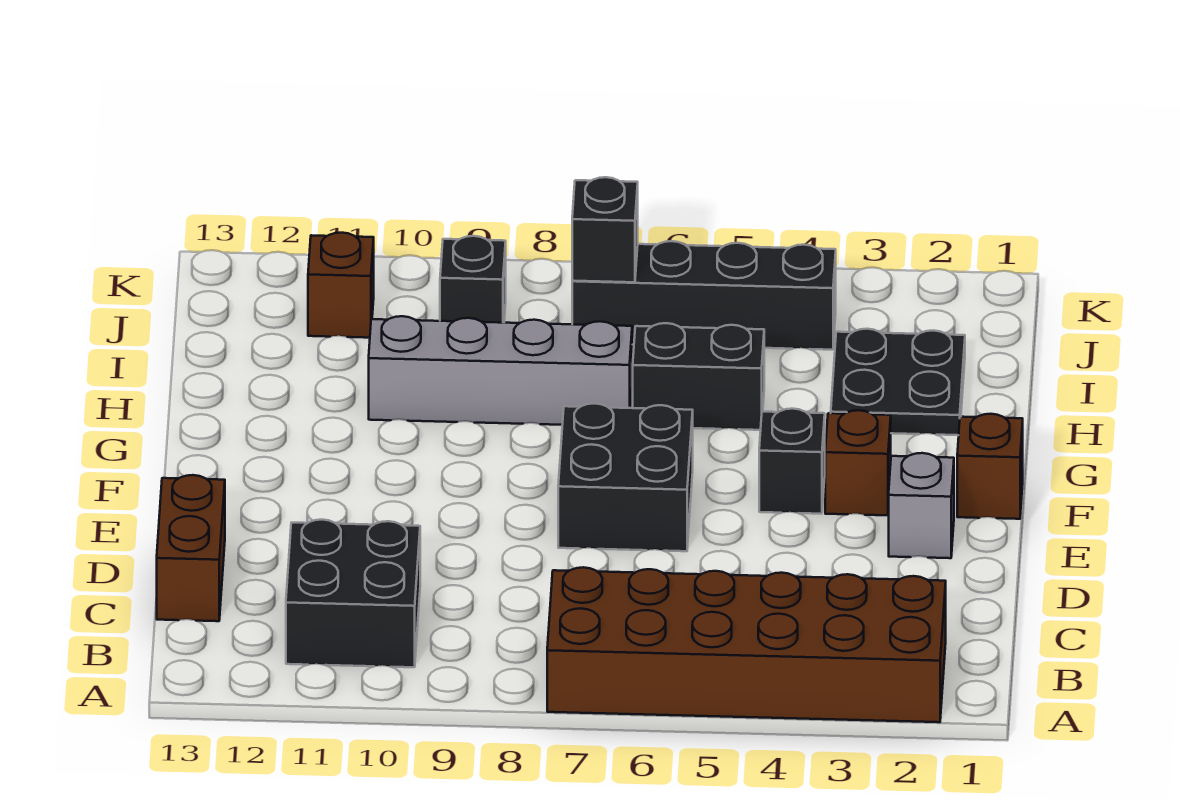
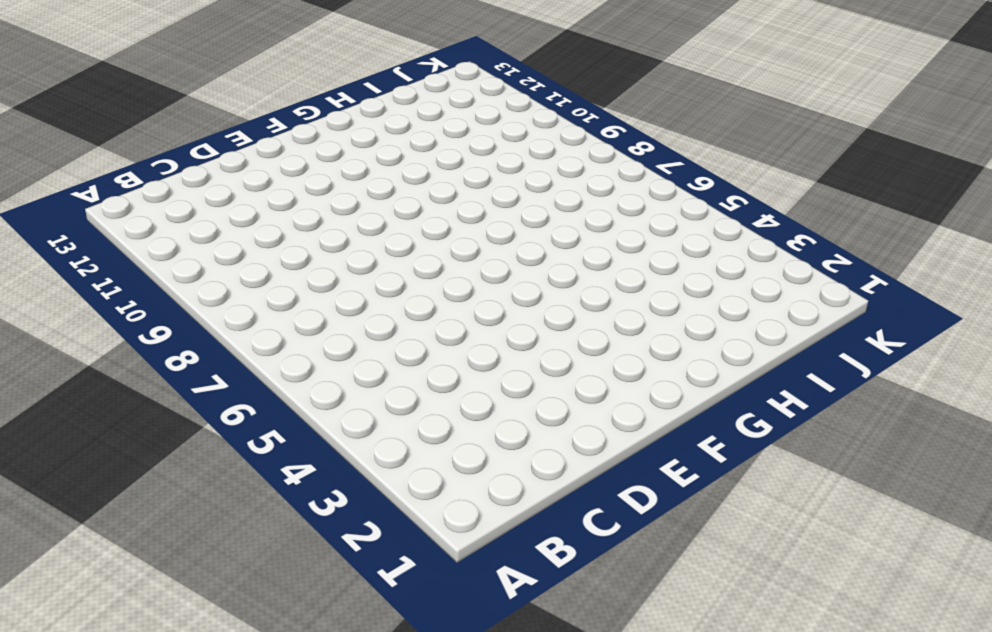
none -> brown 2x6 brick [547,567,946,722]
none -> black 2x2 brick [286,520,420,667]
none -> brown 1x2 brick [157,475,225,621]

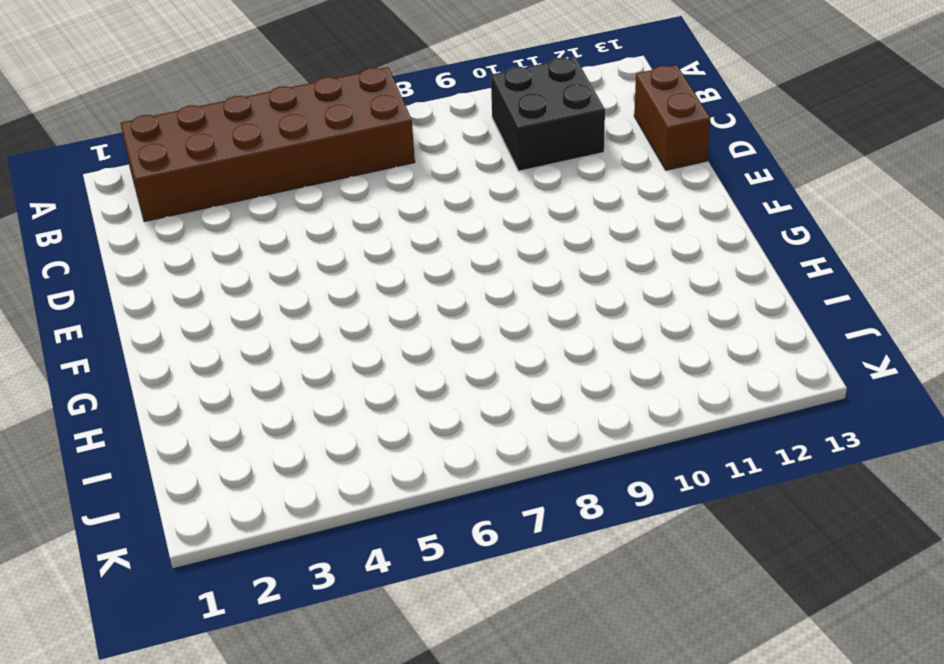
none -> grey 1x1 brick [889,453,954,558]
none -> black 2x2 brick [558,403,693,551]
none -> brown 1x1 brick [957,414,1023,519]

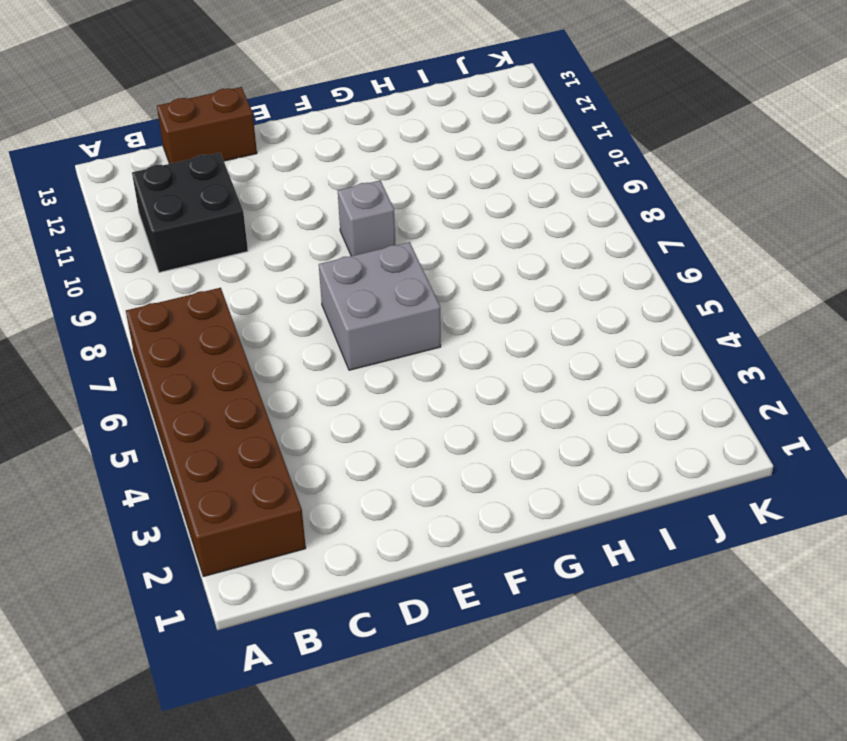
grey 2x2 brick [319,242,441,370] -> black 2x2 brick [558,403,693,551]
grey 1x1 brick [338,180,395,256] -> grey 1x1 brick moved to [889,453,954,558]
none -> brown 1x1 brick [957,414,1023,519]
none -> brown 1x1 brick [825,410,891,515]
none -> black 1x1 brick [759,409,825,514]

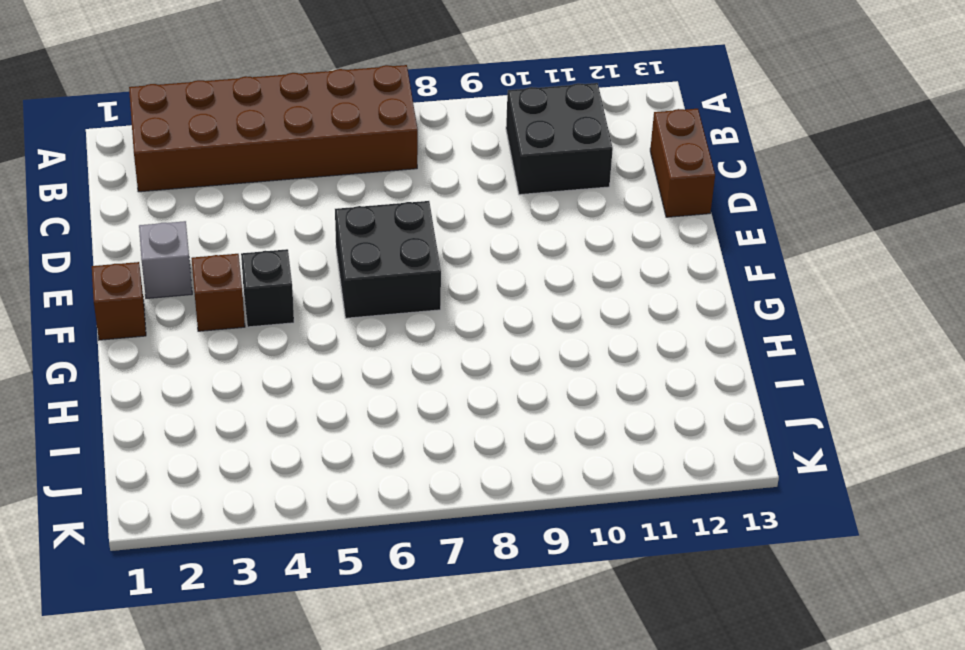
none -> black 2x2 plate [831,329,965,435]
none -> black 1x2 brick [633,323,764,430]
none -> grey 1x4 brick [369,316,632,425]

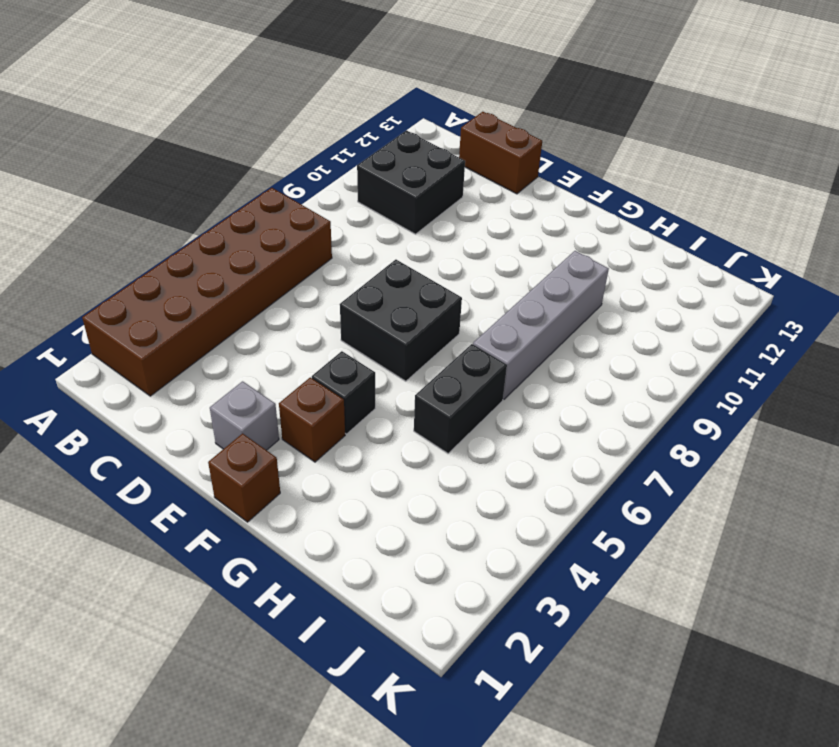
none -> black 2x2 plate [831,329,965,435]
none -> black 1x4 brick [572,241,836,350]
none -> black 1x1 brick [440,236,506,323]

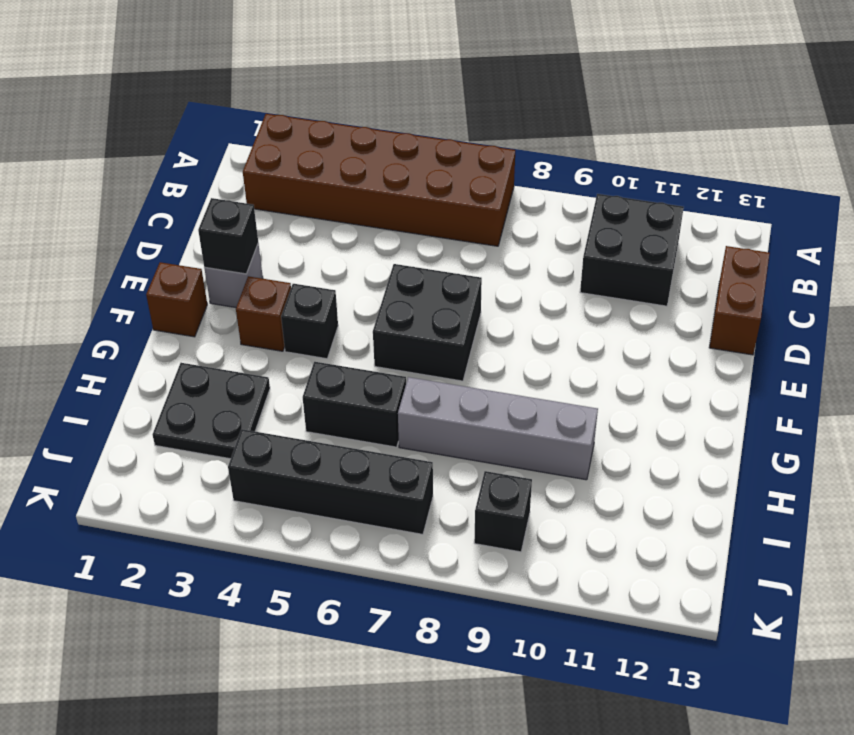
black 1x1 brick [198,198,258,274] -> black 1x1 brick moved to [572,177,638,282]
none -> brown 1x1 brick [308,233,374,338]

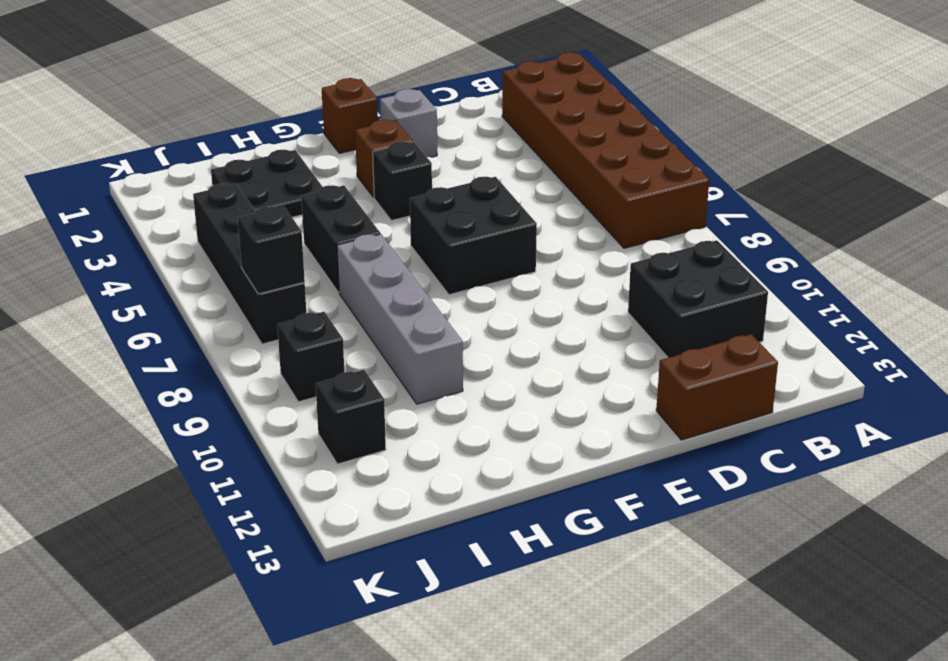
black 1x1 brick [315,370,386,464] -> brown 1x1 brick [308,233,374,338]

